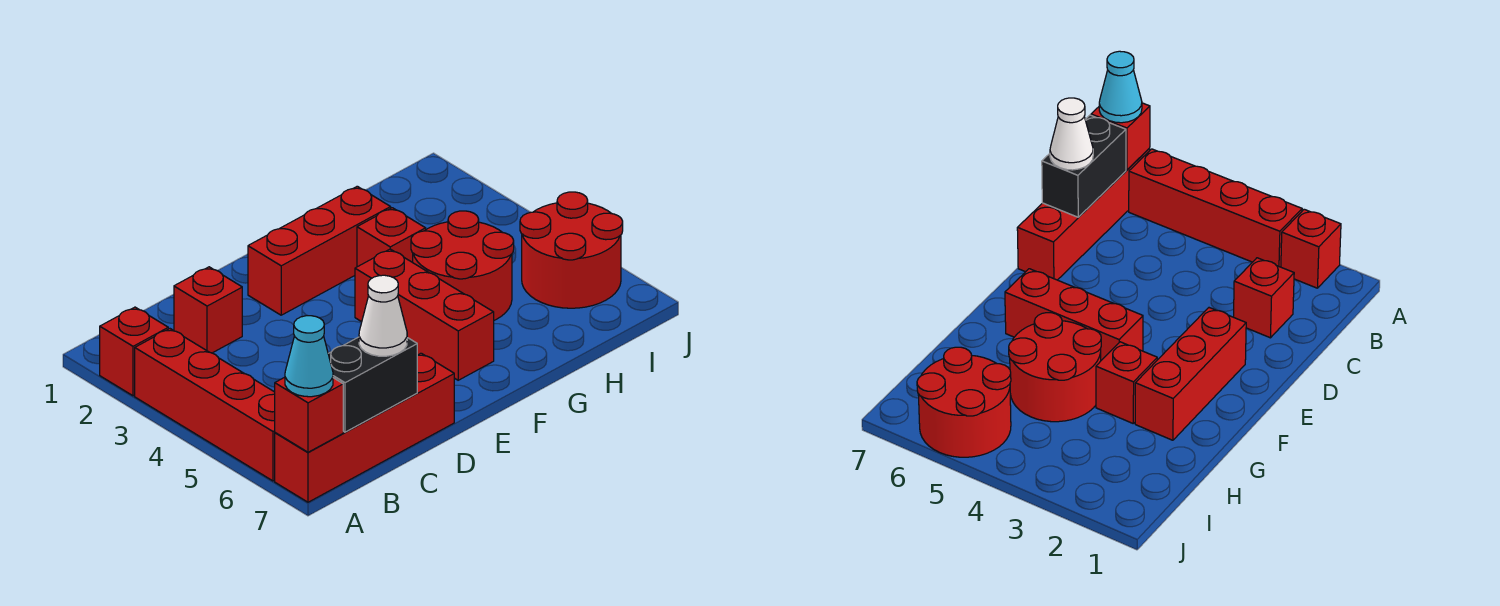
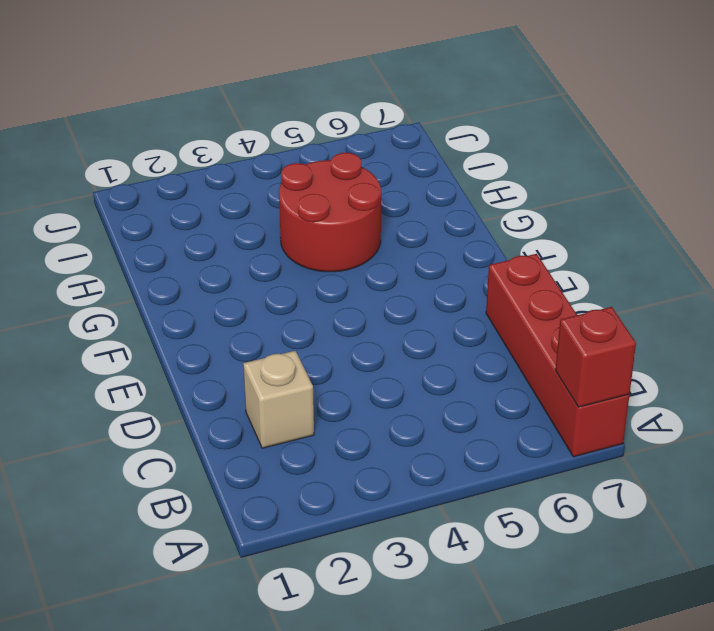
tan 1x1 brick [243,351,314,448] -> red 1x1 brick [174,267,242,353]
none -> red 1x1 brick [100,307,168,396]
none -> red 1x4 brick [135,329,275,481]
none -> red 1x3 brick [248,186,391,315]

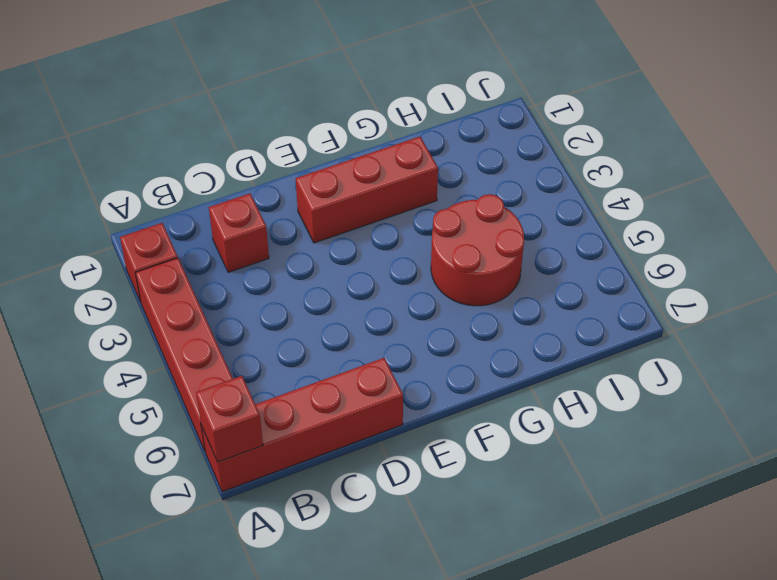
none -> red 1x3 brick [355,249,494,380]
none -> red 1x1 brick [357,208,426,267]
none -> red 2x2 round brick [520,192,623,308]

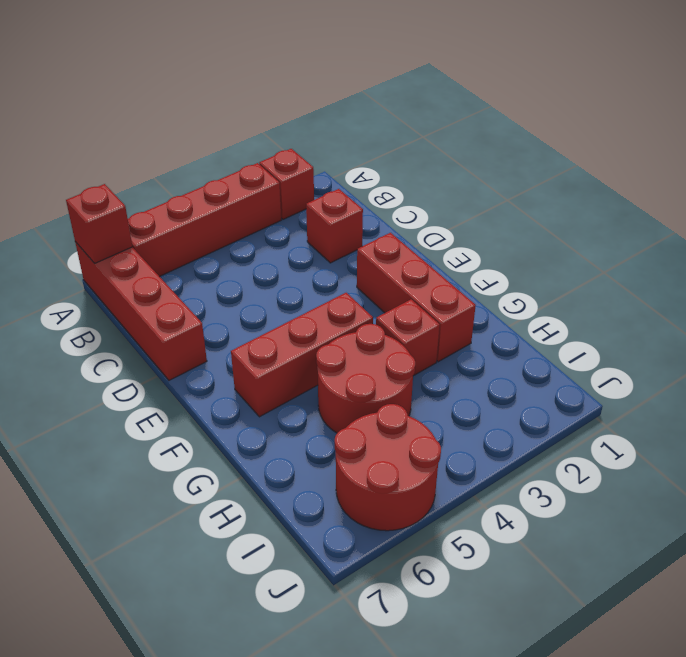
none -> black 1x2 brick [328,337,417,432]
none -> cyan 1x1 cone [285,316,333,397]
none -> white 1x1 cone [359,275,407,356]

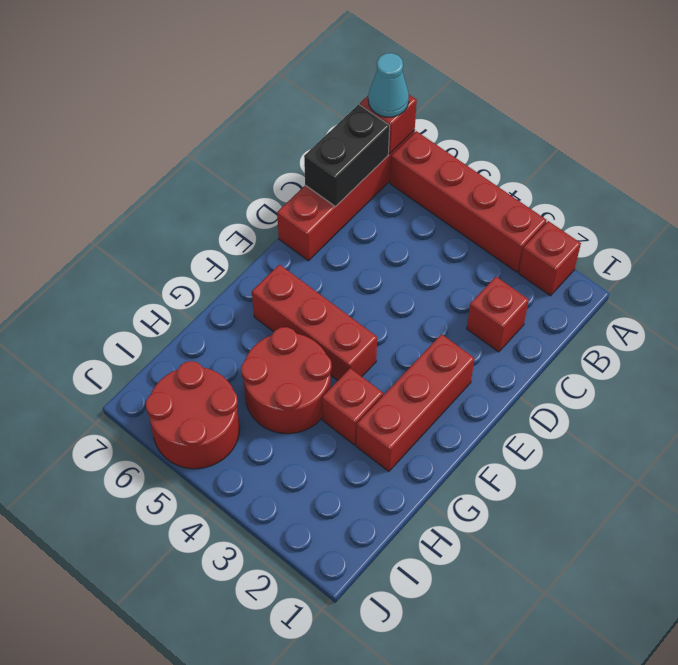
none -> white 1x1 cone [359,275,407,356]

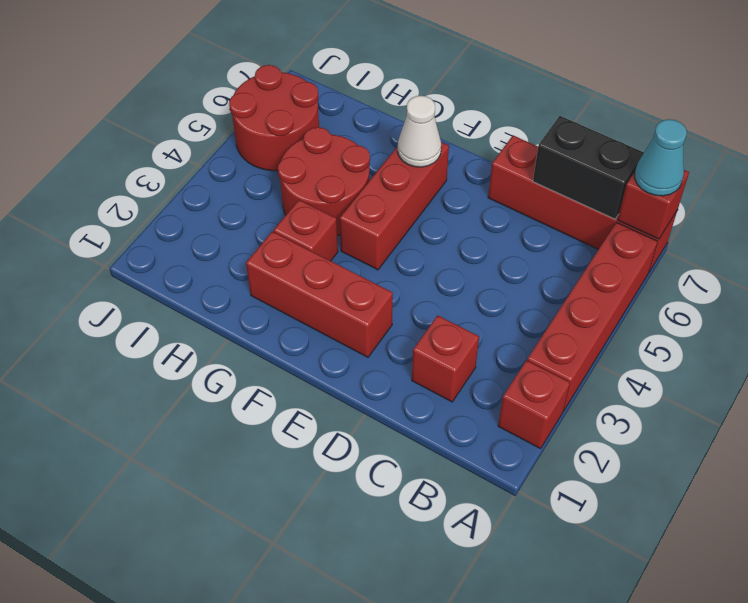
white 1x1 cone [398,96,441,167] -> white 1x1 cone moved to [359,275,407,356]

